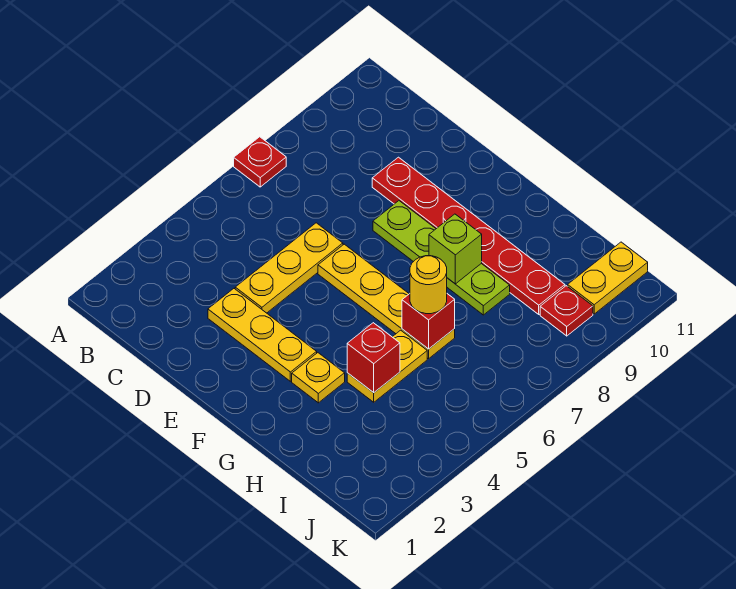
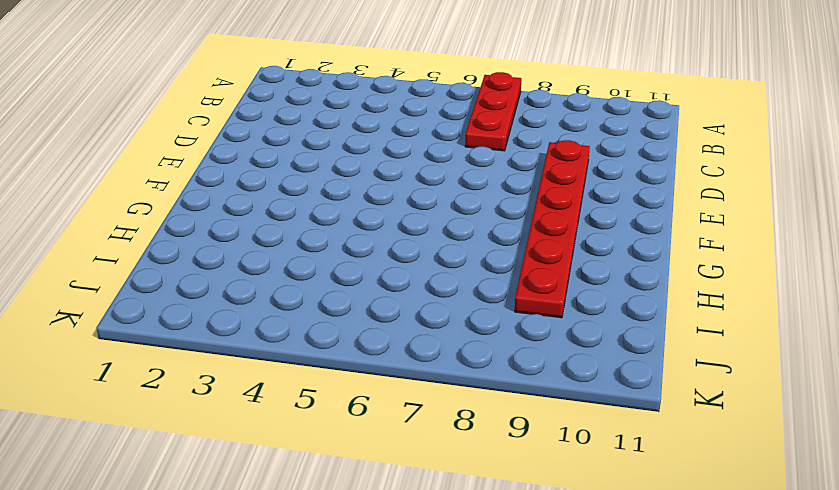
red 1x3 plate [465,72,521,151] -> red 1x1 plate [234,137,286,187]
none -> yellow 1x3 plate [208,289,317,381]
none -> yellow 1x3 plate [235,223,343,313]
none -> yellow 1x4 plate [318,244,455,359]

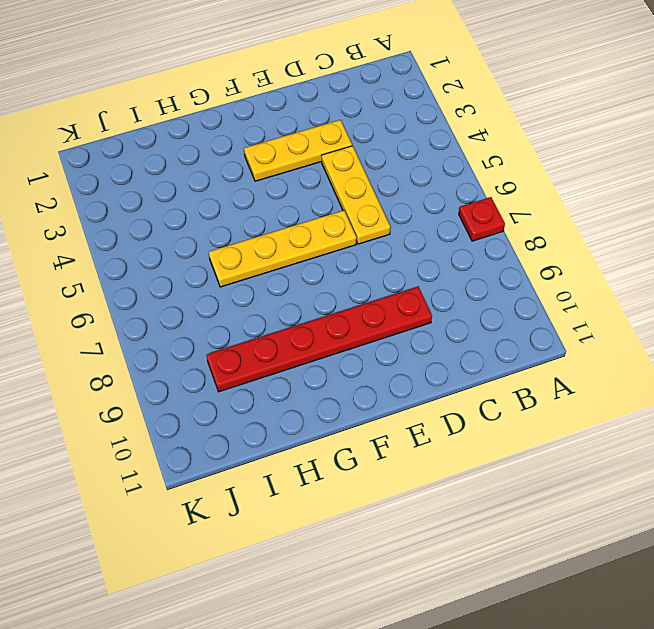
none -> lime 1x4 plate [373,201,510,315]
none -> yellow 1x1 plate [292,353,345,403]
none -> yellow 1x2 plate [347,330,427,402]

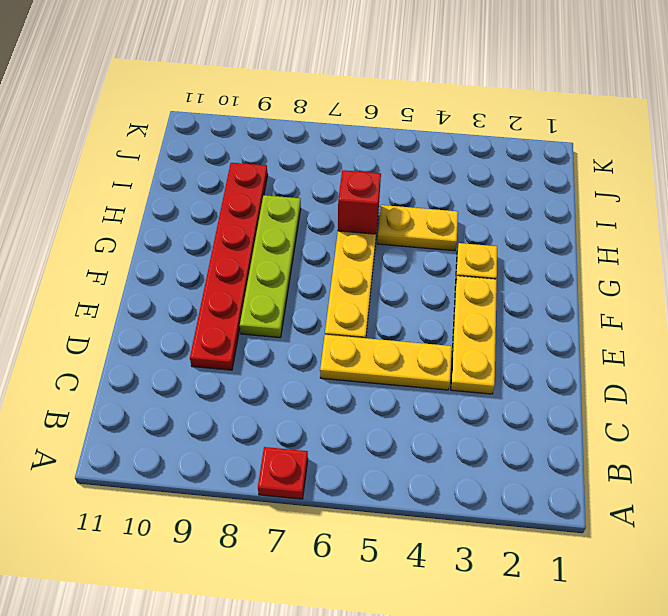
none -> red 1x1 plate [540,286,593,336]
none -> yellow 1x2 plate [568,242,648,314]
none -> lime 1x1 brick [429,214,482,284]

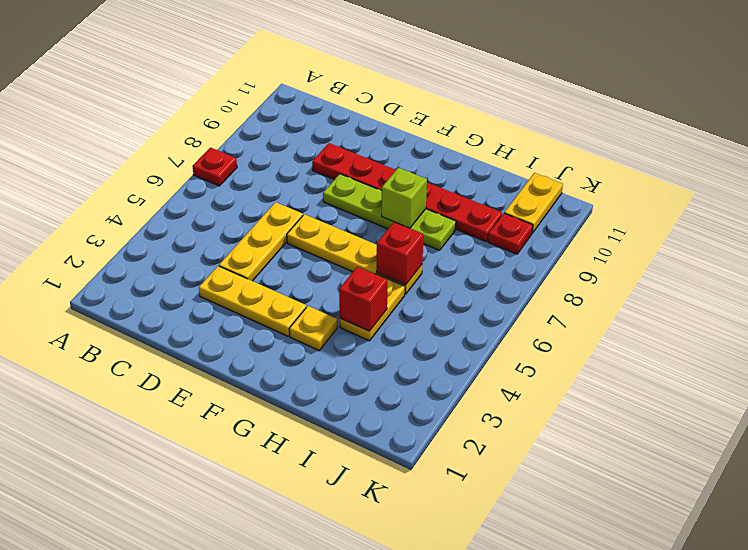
none -> yellow 1x1 round brick [410,256,447,314]

